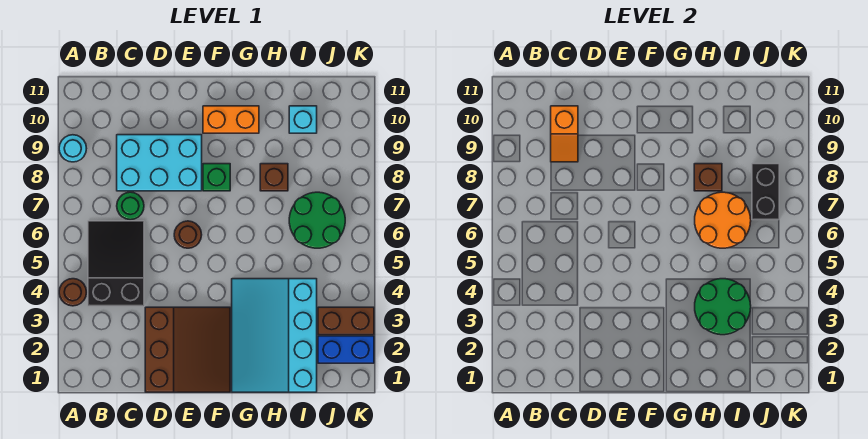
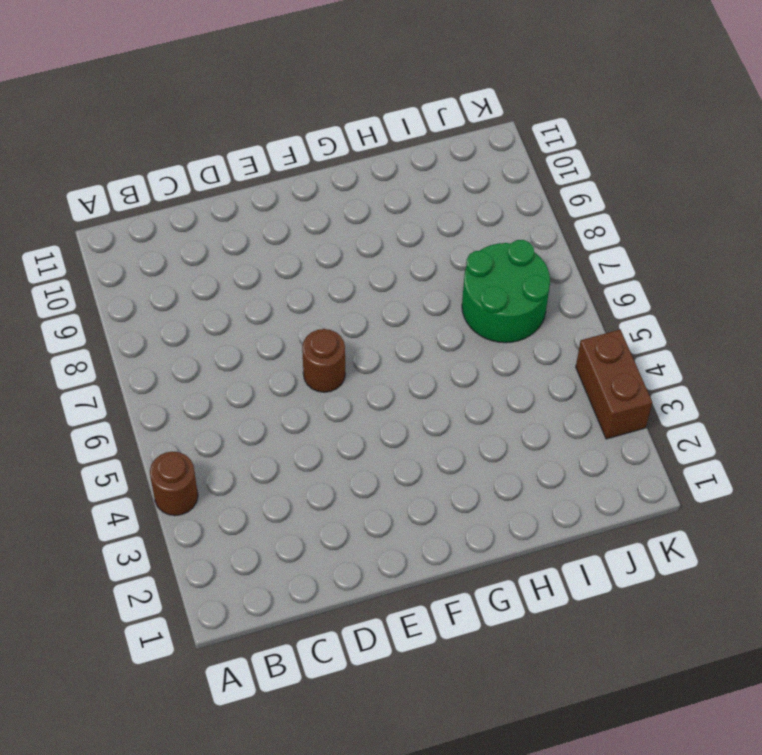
brown 1x2 brick [576,330,652,439] -> brown 1x2 brick turned to [318,307,374,335]
none -> cyan 1x1 round brick [59,135,86,162]
none -> black 2x3 slope [88,221,144,306]
none -> green 1x1 round brick [117,192,144,220]

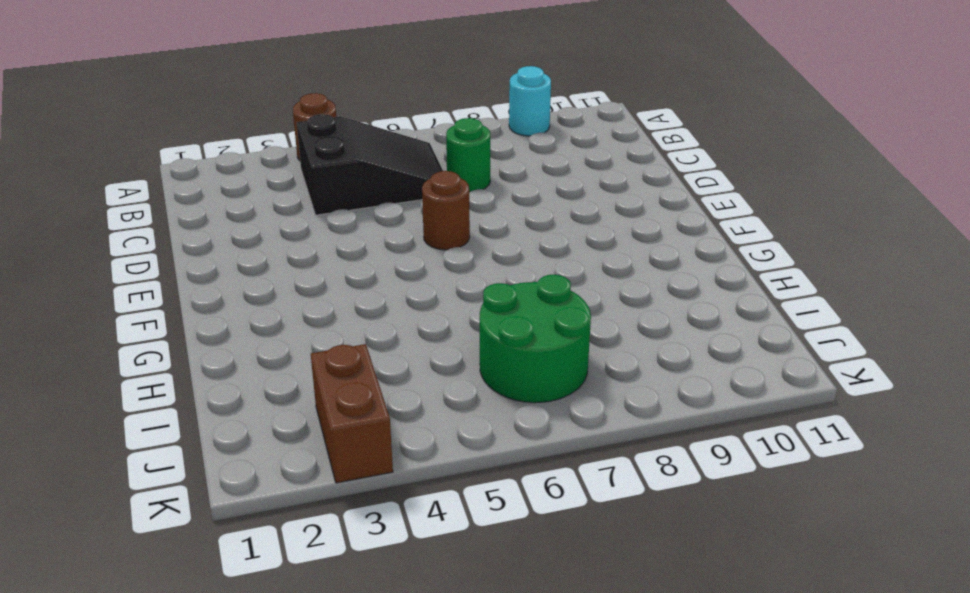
none -> cyan 2x3 brick [117,135,202,191]
none -> brown 3x3 slope [145,307,230,392]
none -> green 1x1 brick [203,164,230,191]

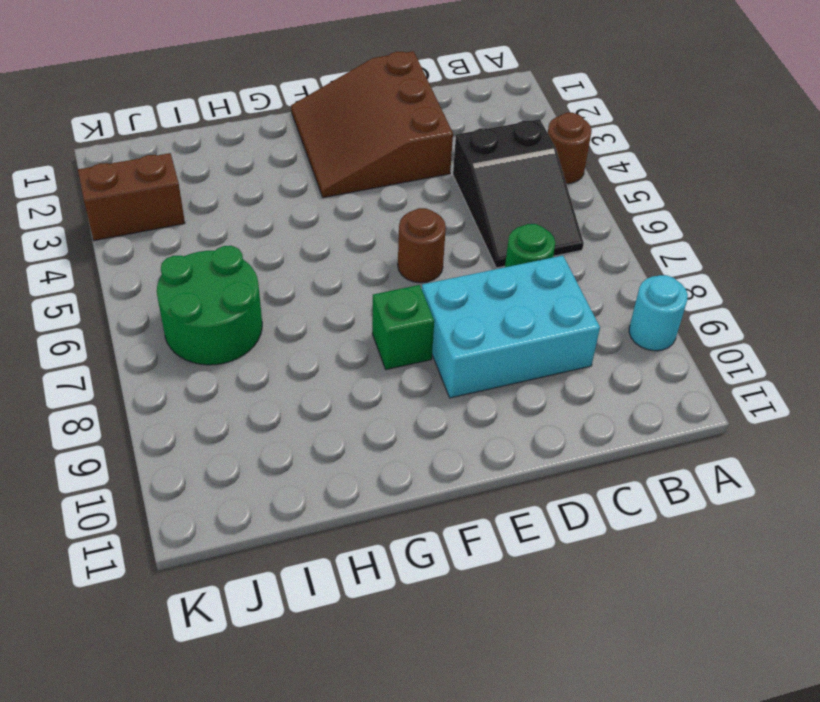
none -> orange 1x2 brick [203,106,259,133]
none -> cyan 3x4 slope [232,279,317,392]
none -> brown 1x1 brick [260,164,288,191]

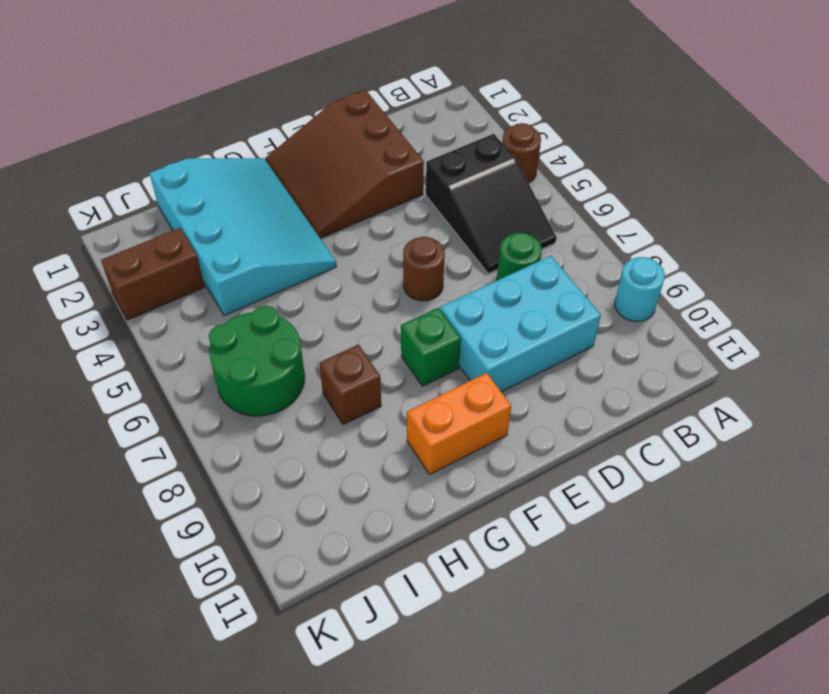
none -> cyan 1x1 brick [289,106,317,133]
none -> blue 1x2 brick [318,336,374,363]
none -> orange 1x2 slope [551,106,578,162]

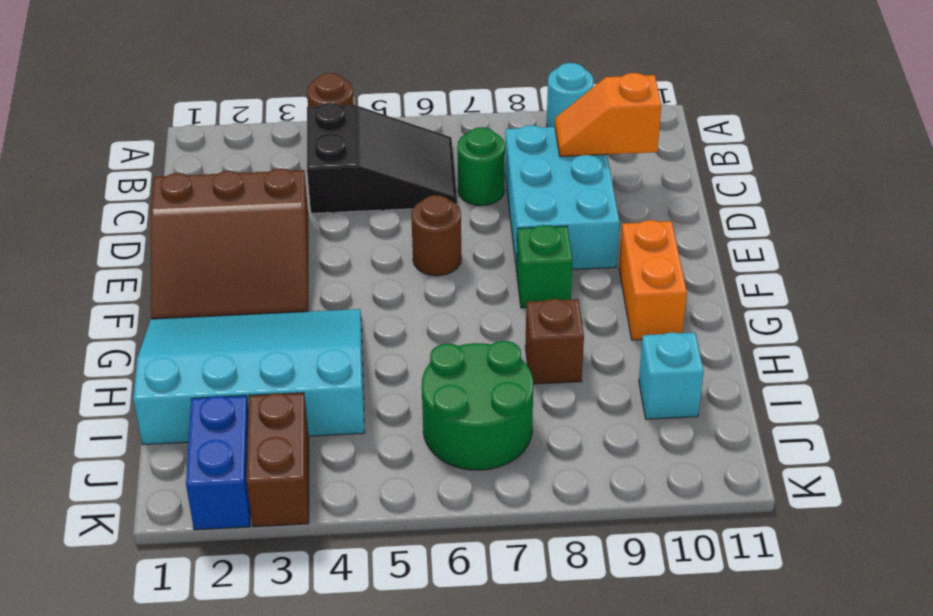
none -> green 2x2 round brick [695,279,751,335]
none -> orange 2x2 round brick [695,192,751,248]
none -> brown 1x1 brick [694,164,722,191]

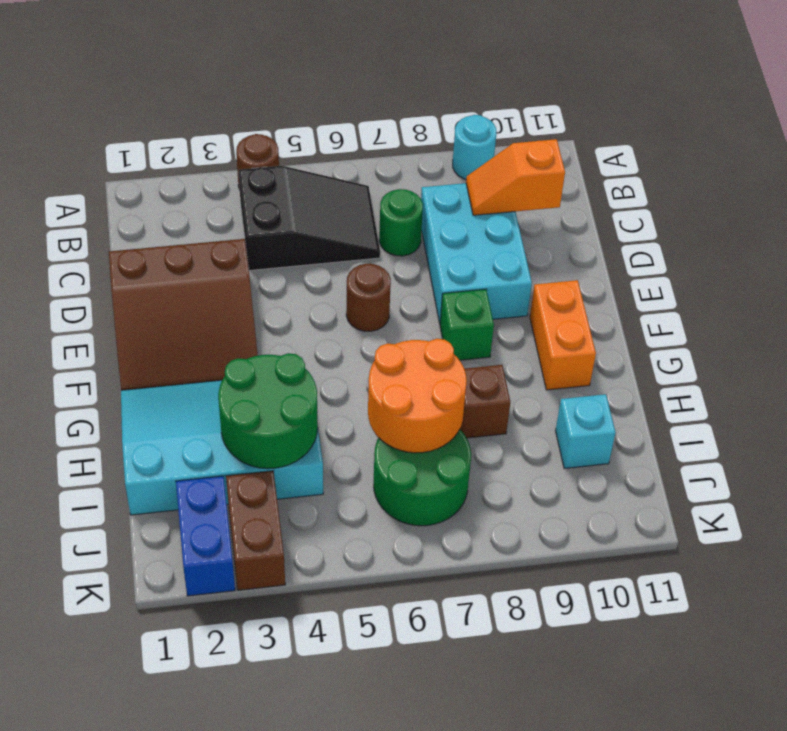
none -> brown 1x1 brick [694,164,722,191]
none -> black 1x2 brick [752,164,779,220]

